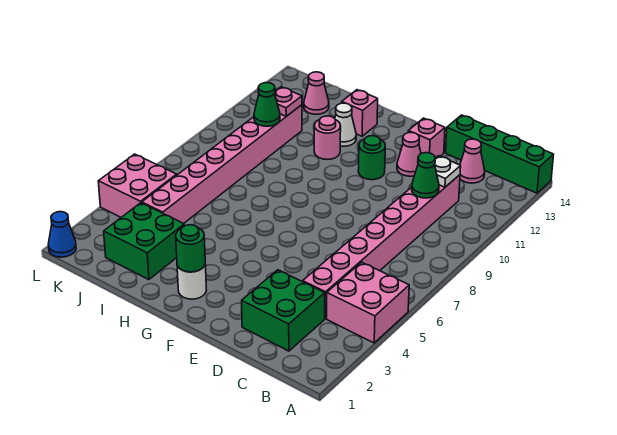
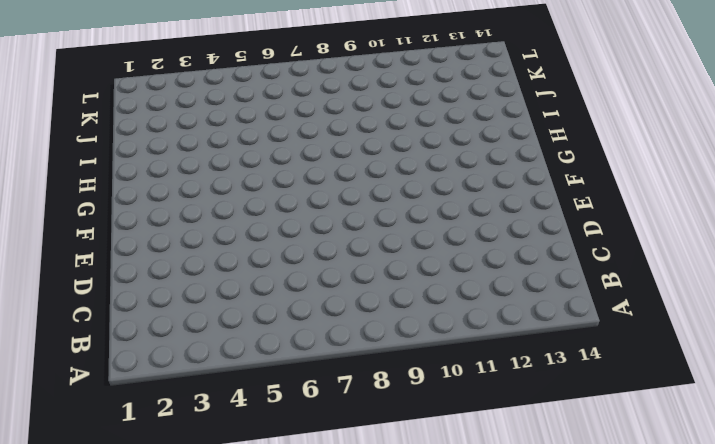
none -> pink 2x2 brick [327,262,409,343]
none -> green 1x4 brick [446,115,554,193]
none -> green 2x2 brick [242,270,325,351]

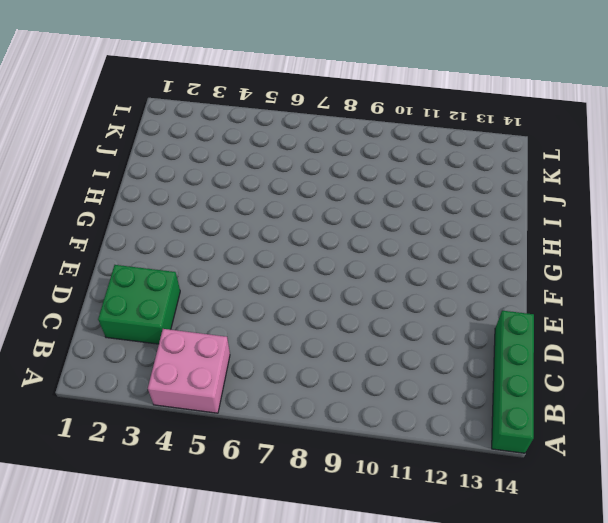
none -> pink 1x8 brick [303,175,460,319]
none -> pink 1x1 cone [460,139,485,183]
none -> pink 1x1 cone [397,132,421,176]

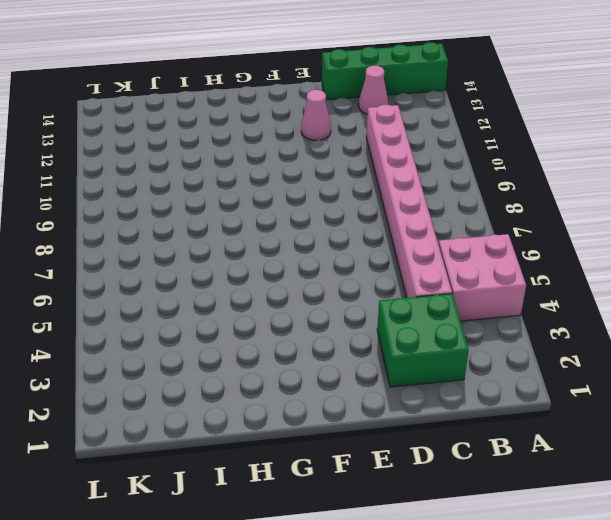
none -> pink 1x1 brick [408,118,445,158]
none -> green 1x1 round brick [358,136,385,180]
none -> white 1x1 round brick [177,264,206,299]

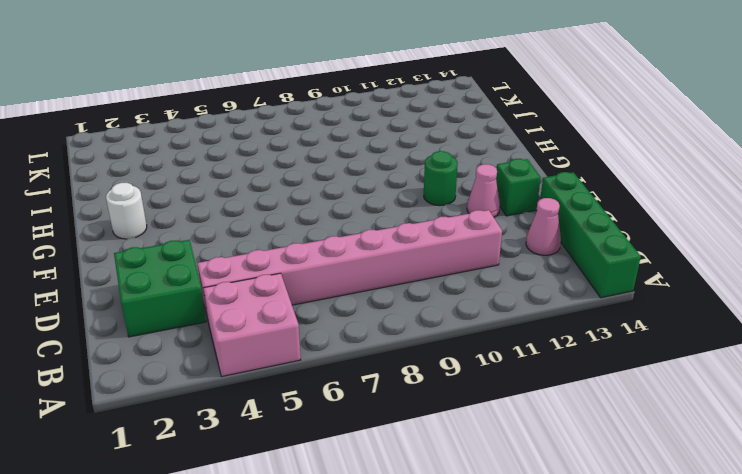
green 1x1 brick [496,159,541,216] -> pink 1x1 brick [408,118,445,158]
none -> pink 1x1 round brick [314,116,341,160]
none -> white 1x1 cone [335,103,356,146]
none -> pink 1x1 brick [342,90,378,136]

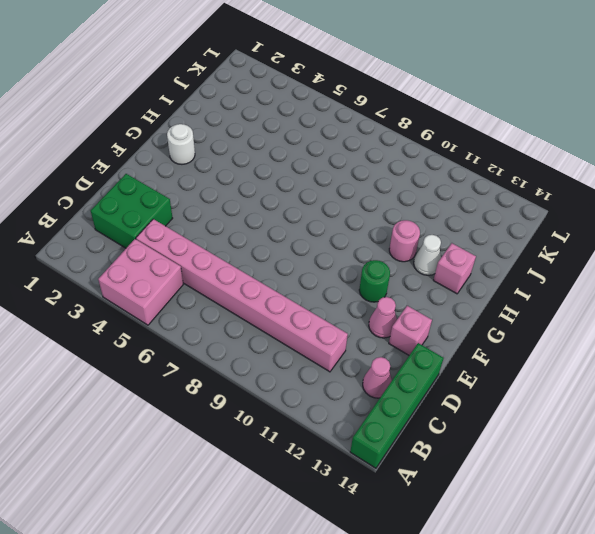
none -> green 2x2 brick [104,203,184,280]
none -> pink 1x8 brick [142,105,302,224]
none -> pink 1x1 cone [304,72,329,114]

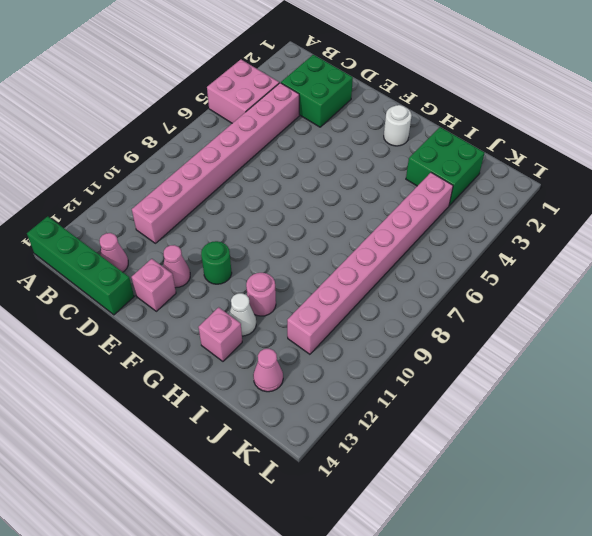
none -> pink 2x2 brick [98,154,177,217]
none -> blue 1x1 cone [48,212,76,257]
none -> green 1x1 cone [412,153,439,198]

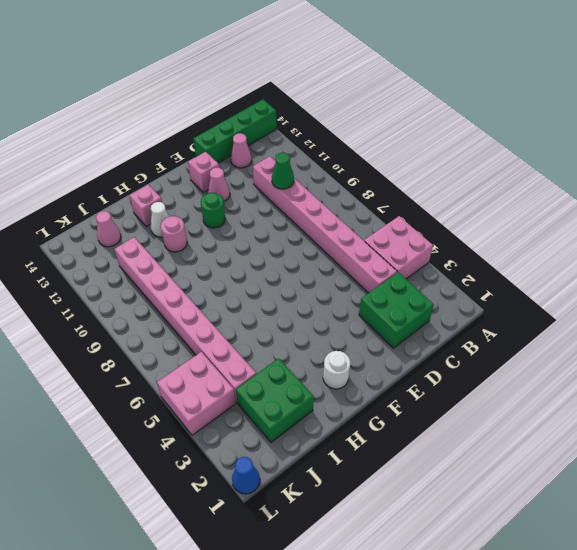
none -> white 1x1 plate [435,156,461,187]
none -> green 1x1 round brick [176,225,205,272]
none -> green 1x1 cone [254,83,280,126]

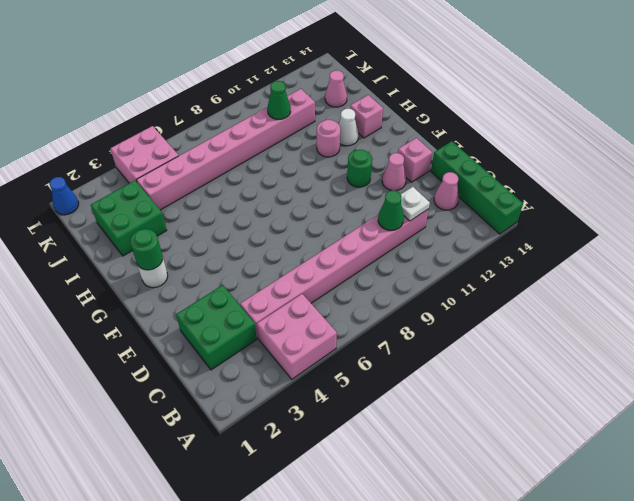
none -> pink 1x1 plate [275,87,302,116]

